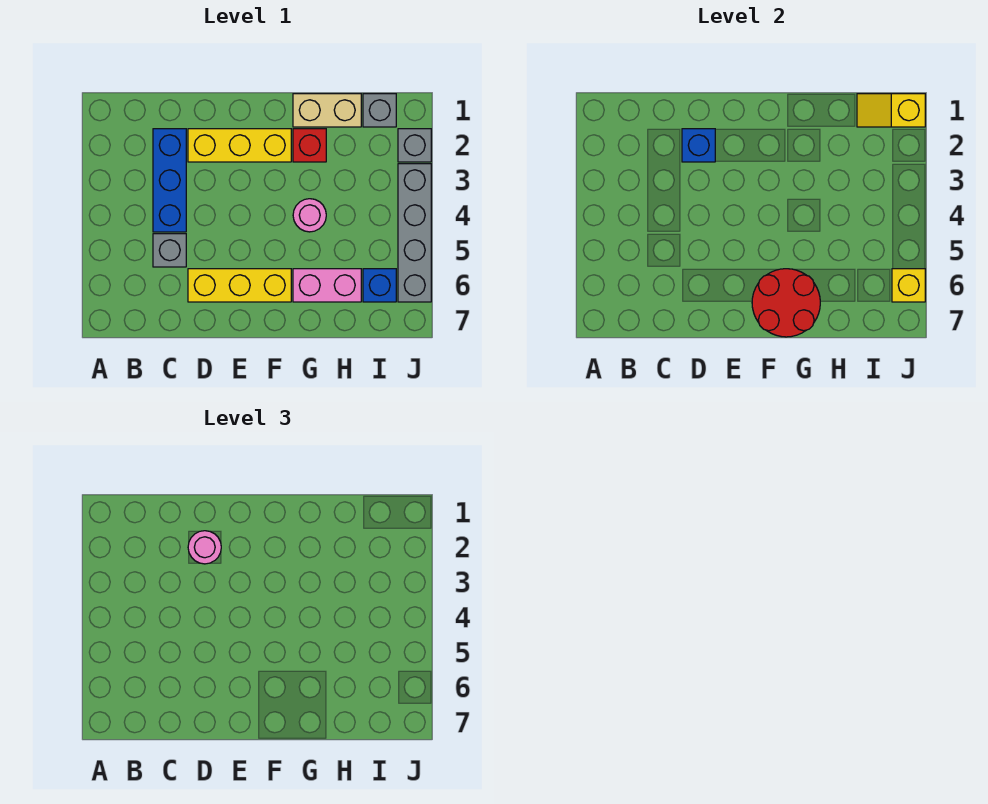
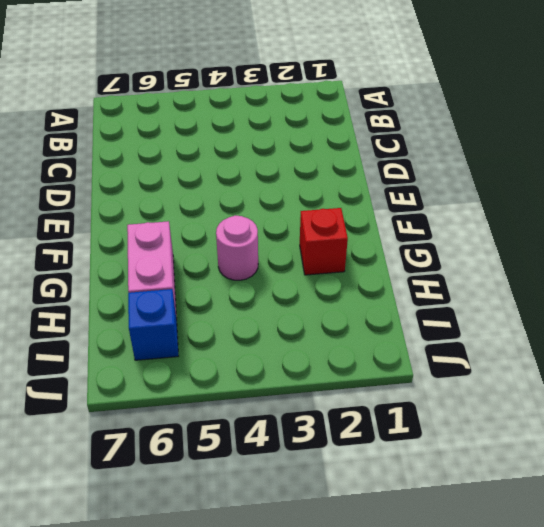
none -> blue 1x3 brick [153,129,186,232]
none -> grey 1x1 brick [153,234,186,267]
none -> yellow 1x3 brick [188,129,291,162]

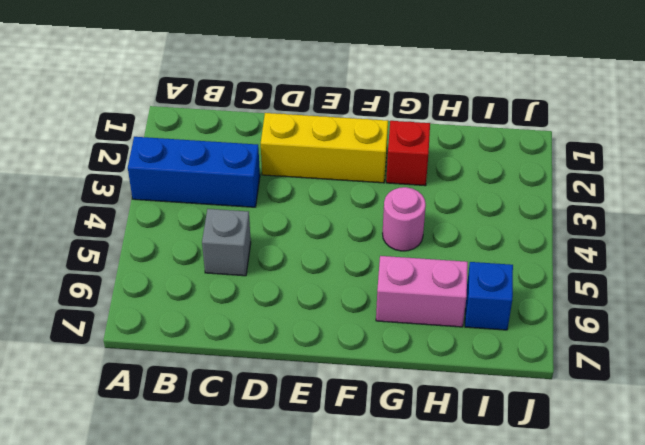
blue 1x3 brick [128,137,260,207] -> blue 1x3 brick turned to [153,129,186,232]
none -> yellow 1x3 brick [188,269,291,302]
none -> tan 1x2 brick [293,94,361,127]
none -> grey 1x1 brick [363,94,396,127]

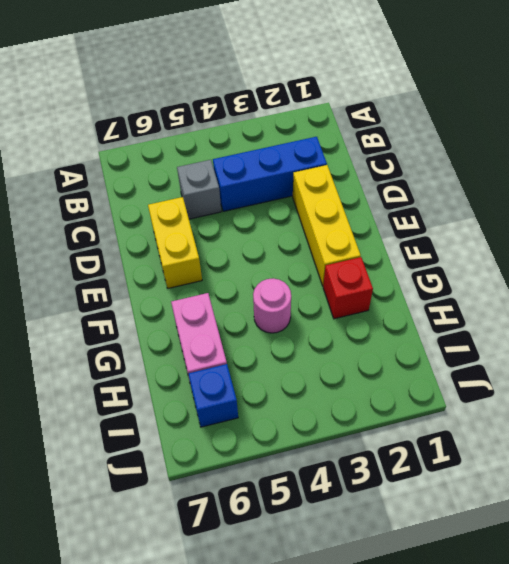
yellow 1x2 brick [148,197,202,288] -> yellow 1x3 brick [188,269,291,302]
none -> tan 1x2 brick [293,94,361,127]
none -> grey 1x1 brick [363,94,396,127]
none -> grey 1x1 brick [398,129,431,162]

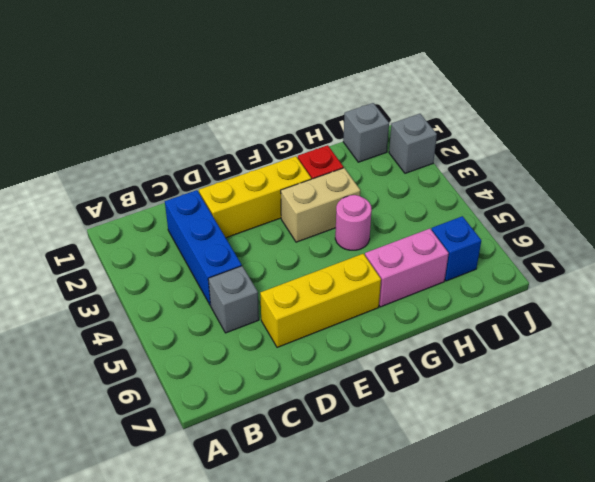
tan 1x2 brick [281,168,360,242] -> tan 1x2 brick moved to [293,94,361,127]
none -> grey 1x4 brick [398,164,431,302]
none -> blue 1x1 brick [682,129,715,162]
none -> red 2x2 round brick [752,269,820,337]

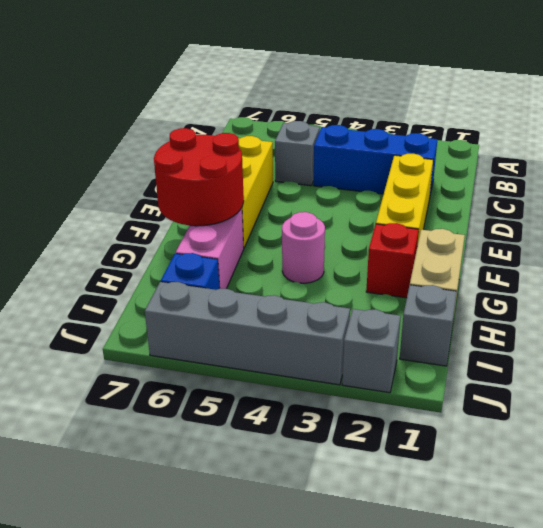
none -> blue 1x1 brick [682,129,715,162]
none -> yellow 1x2 slope [857,94,925,127]
none -> yellow 1x1 brick [892,269,925,302]

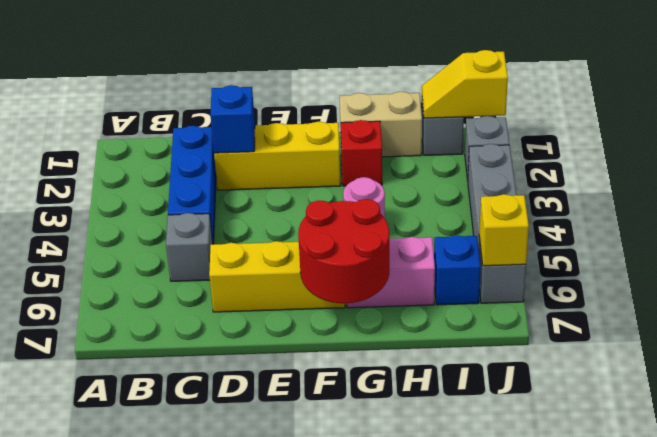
none -> pink 1x1 round brick [188,531,221,564]

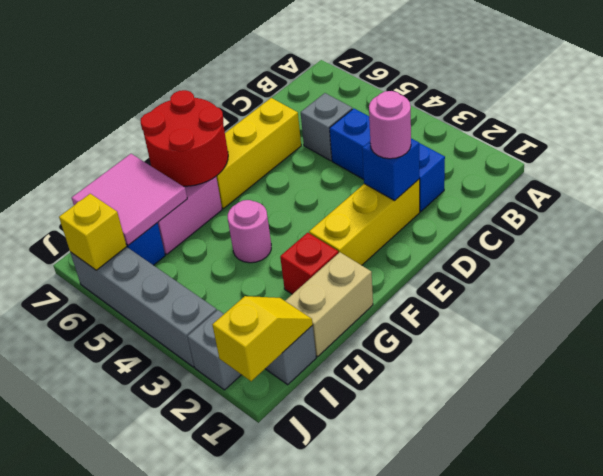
pink 2x2 tile [72,154,187,245] -> none

